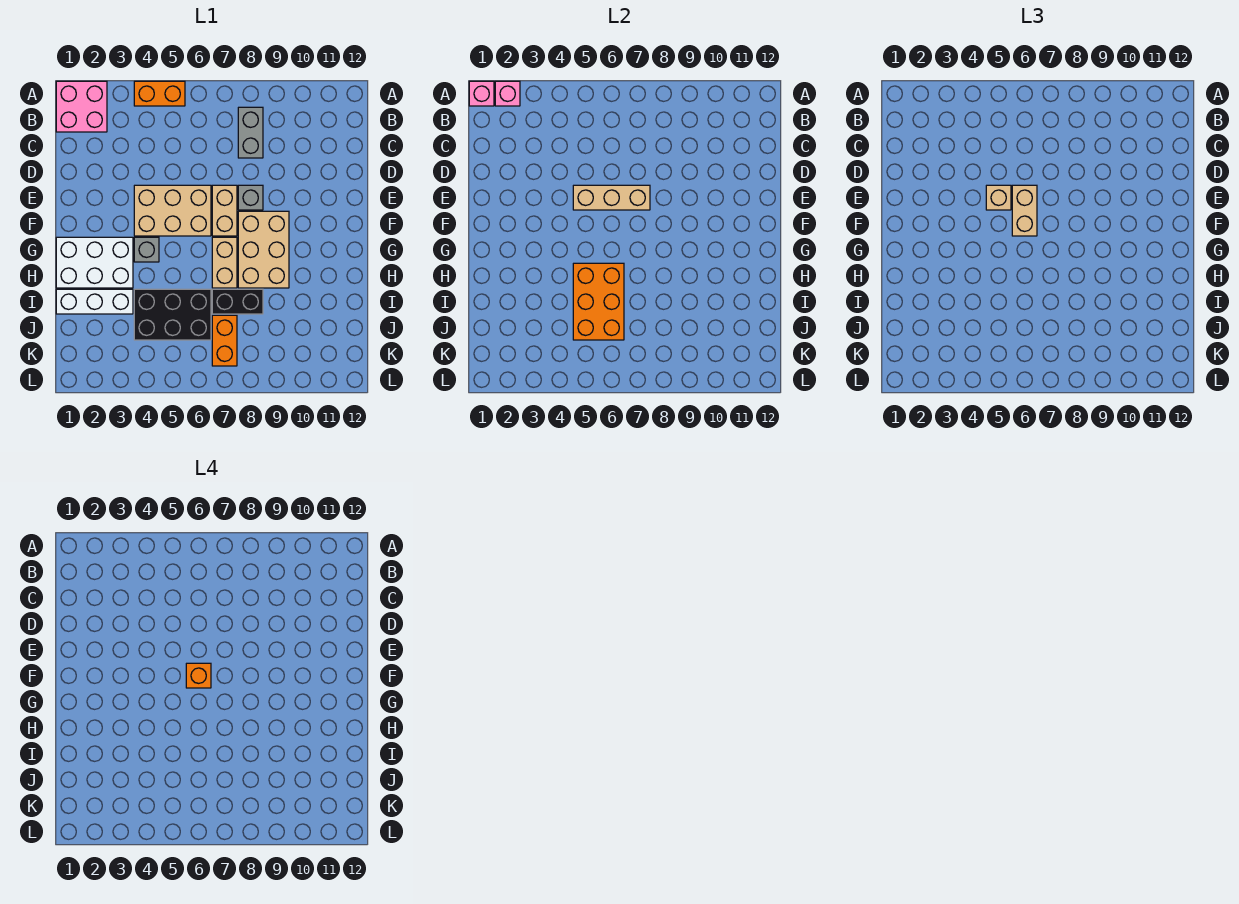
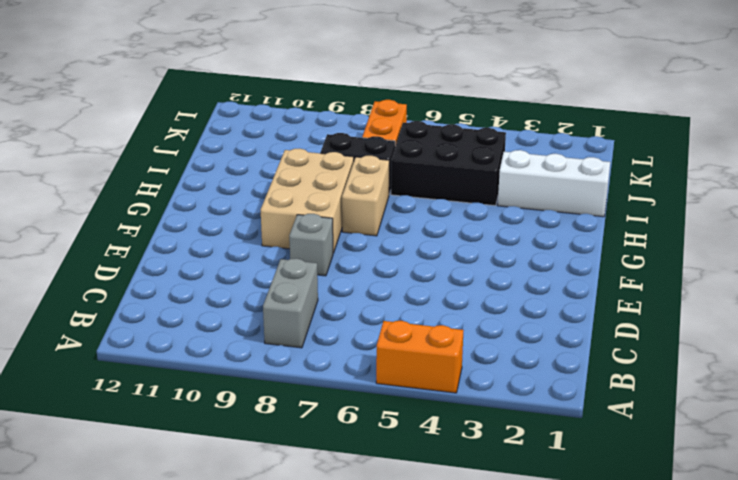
none -> pink 2x2 brick [56,81,107,132]
none -> tan 2x3 brick [134,185,211,236]
none -> tan 1x2 brick [212,185,237,236]

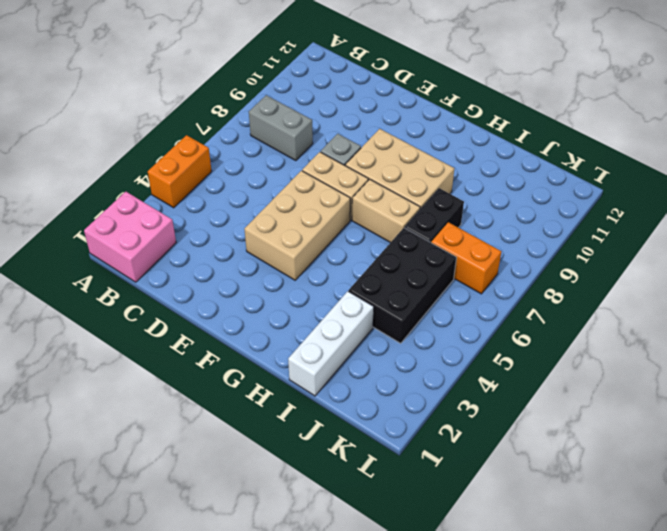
none -> white 2x3 brick [56,237,133,288]
none -> grey 1x1 brick [134,237,159,262]
none -> pink 1x1 brick [469,81,494,106]

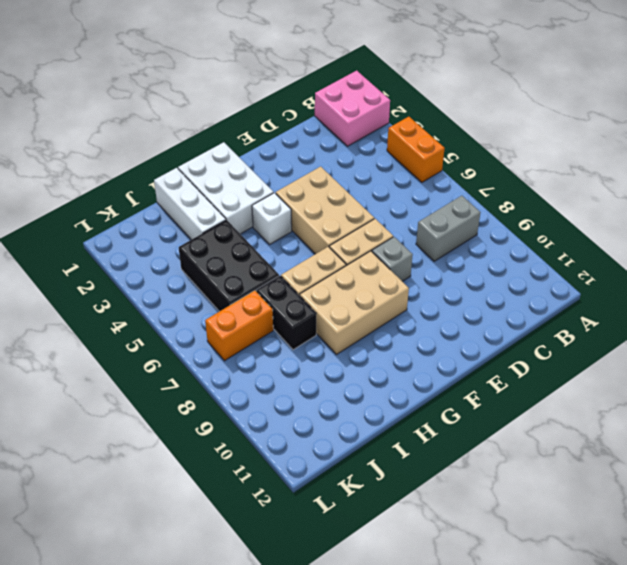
white 1x1 brick [252,193,292,245] -> grey 1x1 brick [134,237,159,262]
none -> pink 1x1 brick [469,81,494,106]
none -> pink 1x1 brick [495,81,520,106]
none -> tan 1x3 brick [573,185,650,210]

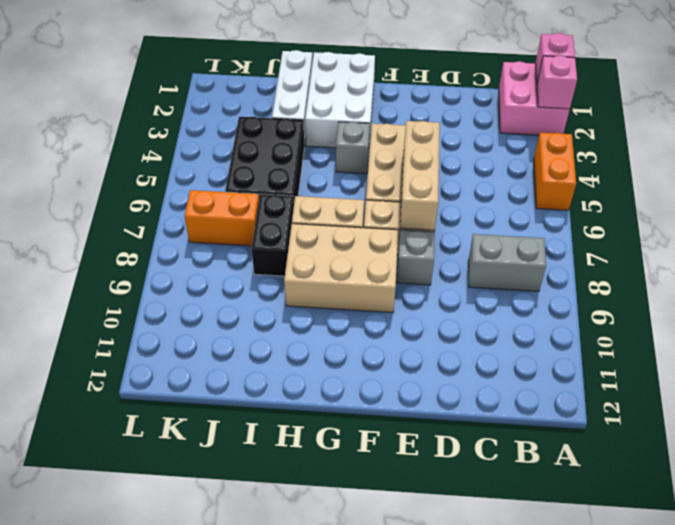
none -> orange 2x3 brick [573,263,624,340]
none -> tan 1x1 brick [986,185,1011,210]
none -> tan 1x2 brick [1012,185,1037,236]

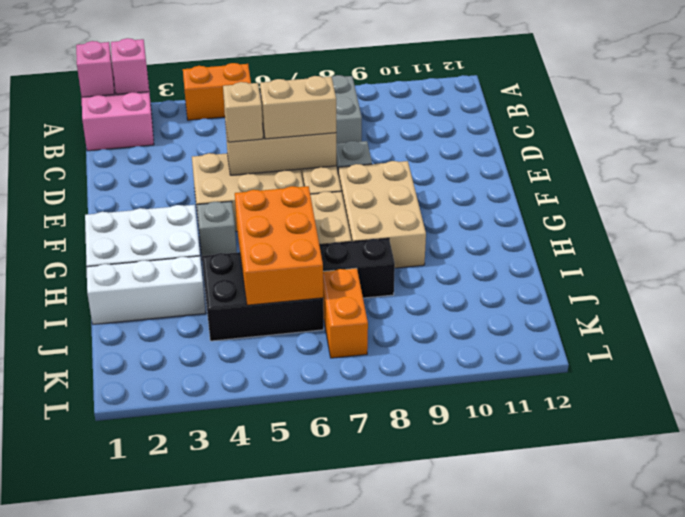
tan 1x2 brick [260,76,336,139] -> tan 1x2 brick turned to [1012,185,1037,236]
none -> orange 1x1 brick [186,663,211,688]

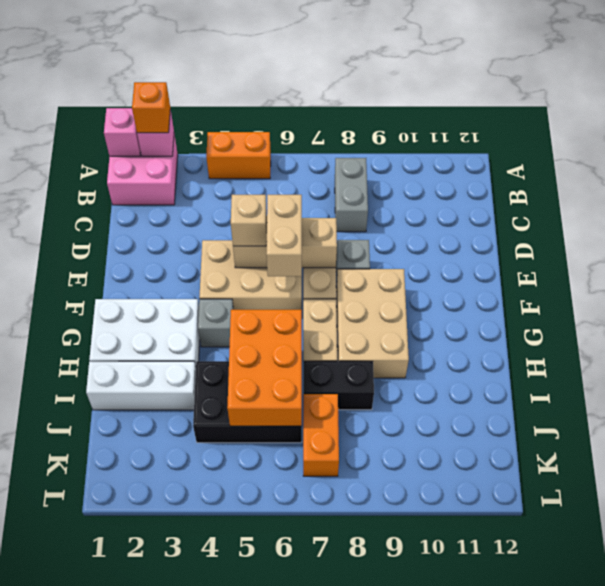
orange 1x1 brick [132,82,170,133] -> orange 1x1 brick moved to [186,663,211,688]

